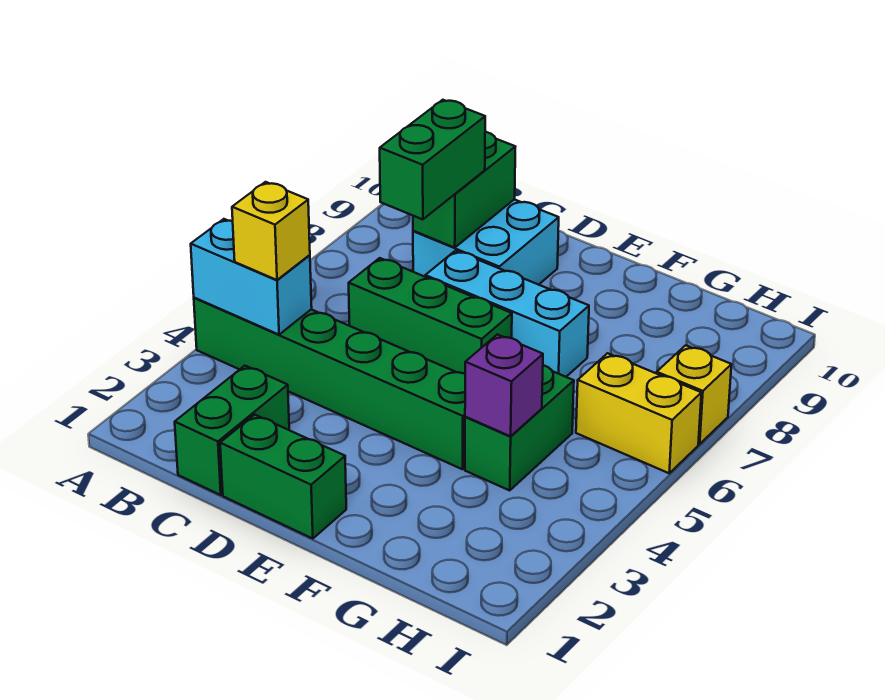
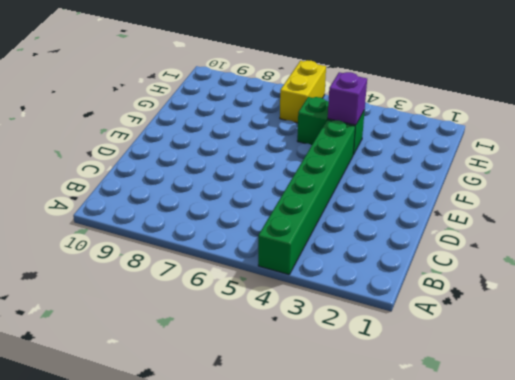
none -> green 1x2 brick [175,366,289,495]
none -> green 1x3 brick [349,258,512,374]
none -> cyan 2x2 brick [413,199,559,285]

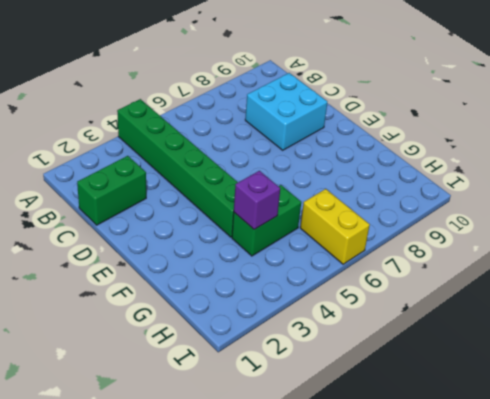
none -> green 1x3 brick [349,258,512,374]
none -> green 1x2 brick [220,415,346,539]
none -> cyan 1x3 brick [425,251,589,377]

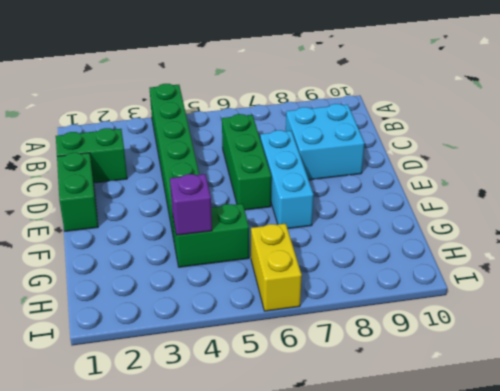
none -> yellow 1x1 brick [657,345,731,444]
none -> cyan 1x2 brick [191,219,312,335]
none -> green 1x2 brick [413,132,515,248]

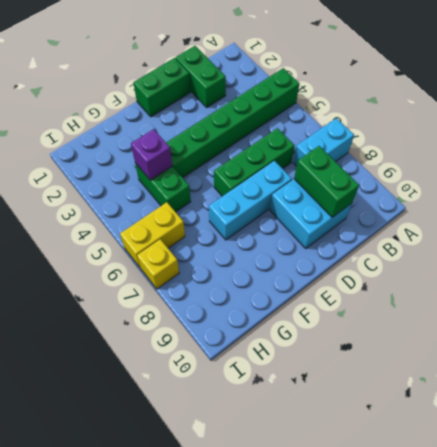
cyan 1x2 brick [293,118,354,166] -> cyan 1x2 brick moved to [191,219,312,335]
none -> yellow 1x1 brick [232,182,310,280]
none -> green 1x2 brick [380,100,485,219]

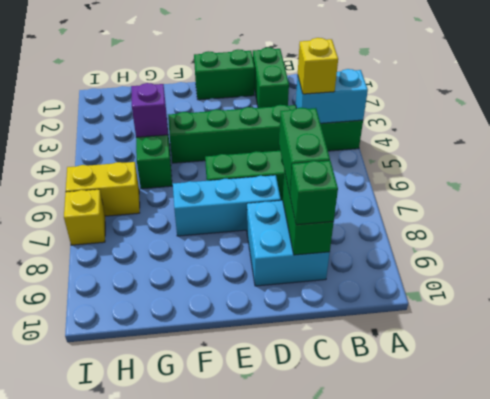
green 1x1 brick [290,161,338,225] -> none

